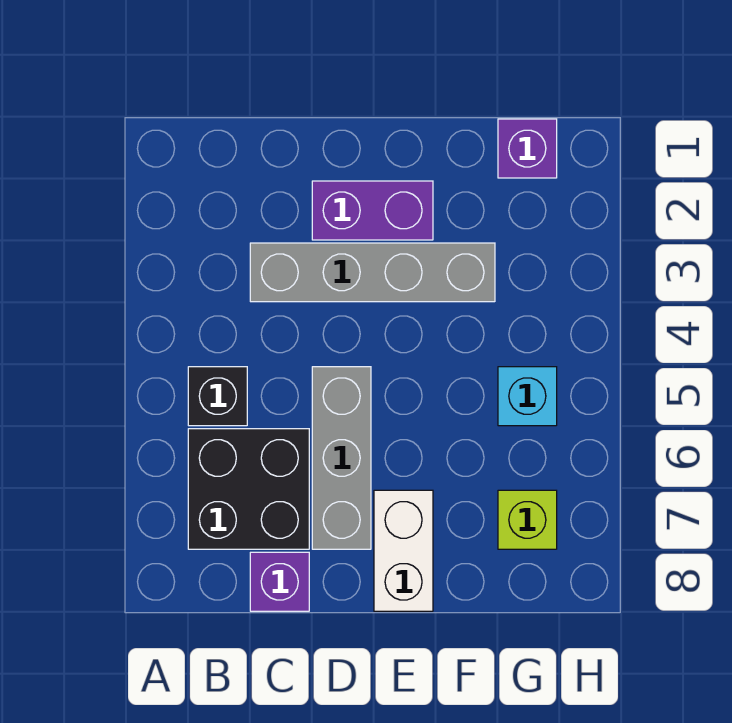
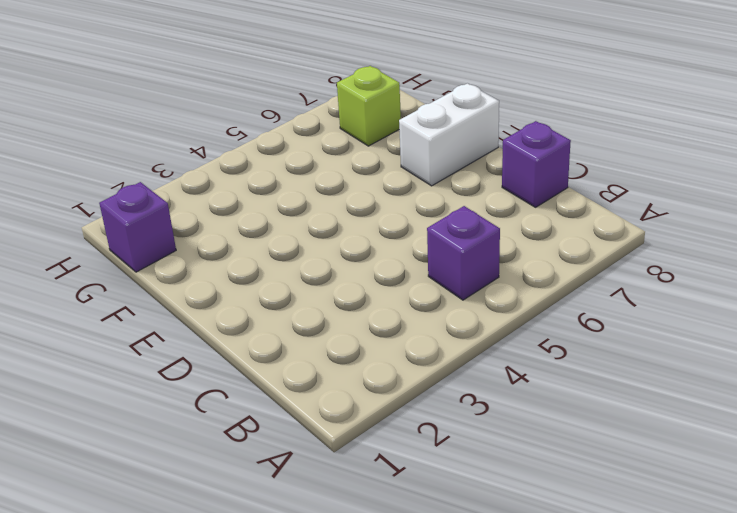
purple 1x1 brick [427,206,500,300] -> black 1x1 brick [188,367,247,426]
none -> black 2x2 brick [188,429,309,549]
none -> grey 1x4 brick [250,243,495,302]

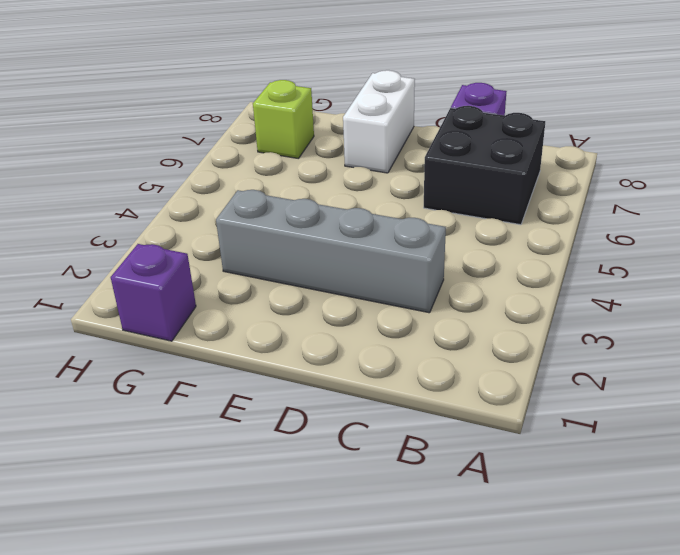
none -> black 1x1 brick [188,367,247,426]
none -> purple 1x2 brick [312,181,433,240]

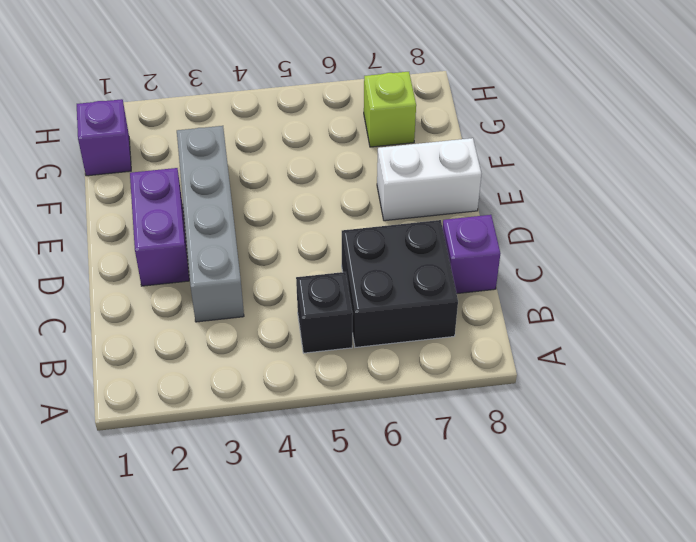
none -> grey 1x3 brick [312,367,371,549]
none -> cyan 1x1 brick [498,367,557,426]

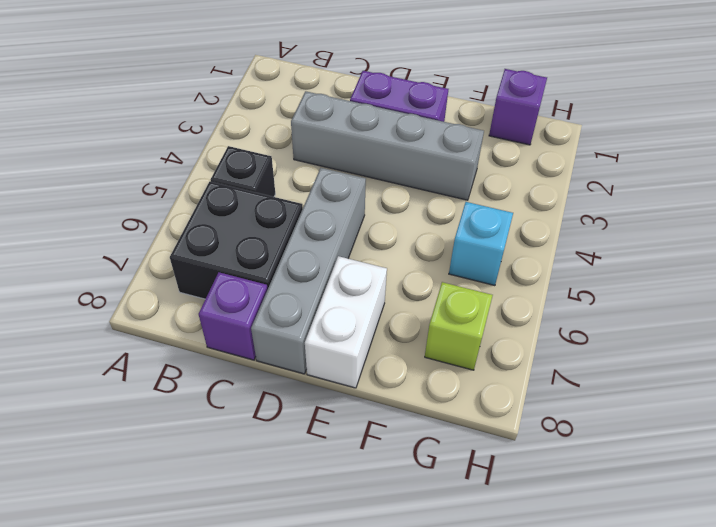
grey 1x4 brick [251,168,366,374] -> grey 1x3 brick [312,367,371,549]

